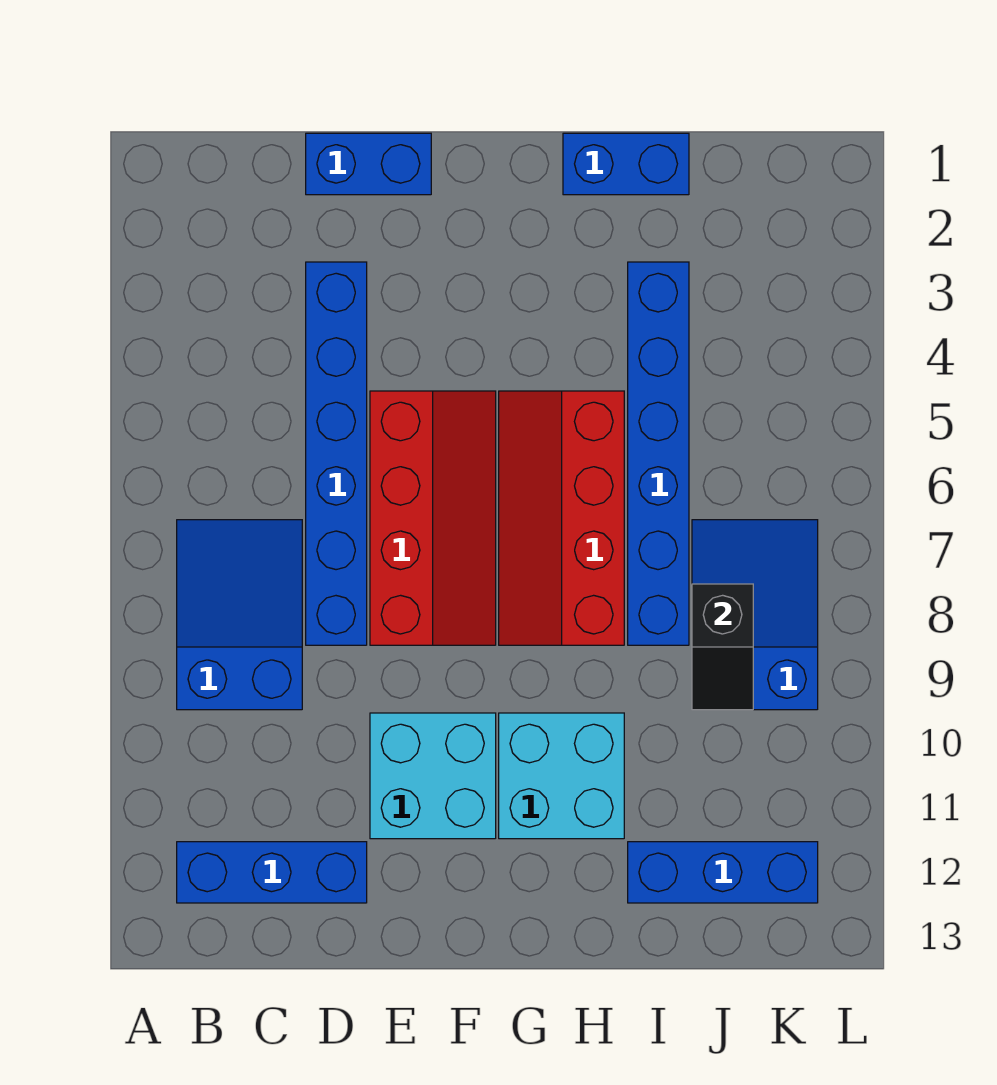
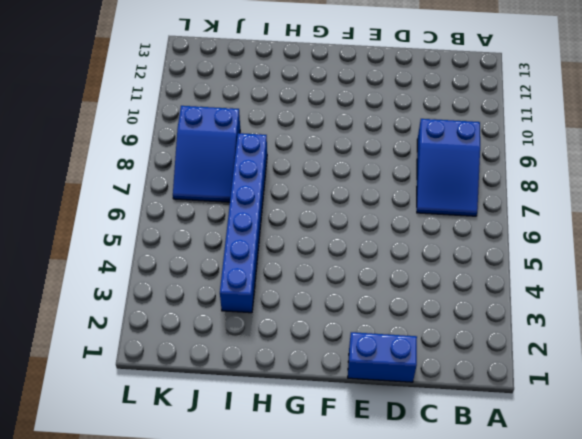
none -> blue 1x3 brick [177,842,367,903]
none -> blue 1x6 brick [306,262,367,645]
none -> red 2x4 slope [370,391,496,645]

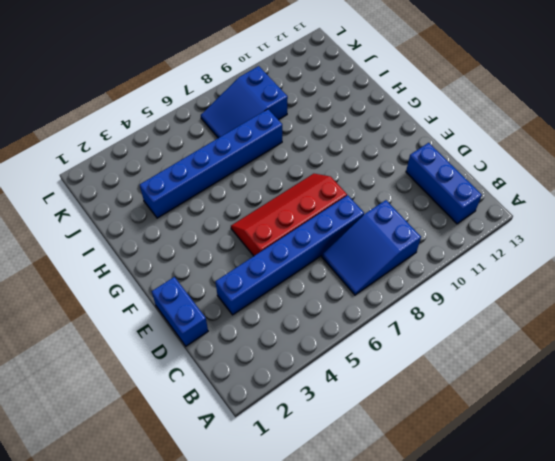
none -> cyan 2x2 brick [370,713,496,839]
none -> red 2x4 slope [499,391,624,645]
none -> cyan 2x2 brick [499,713,624,839]

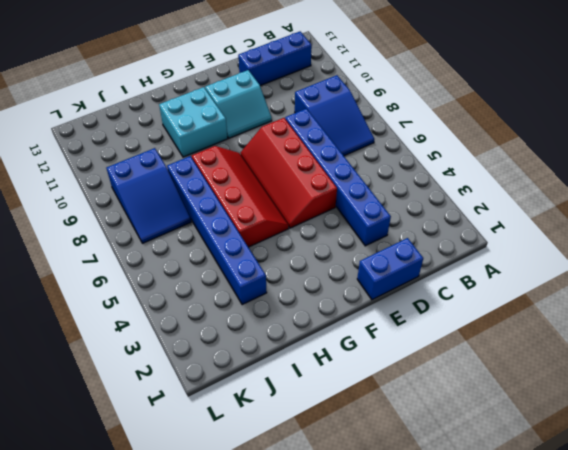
cyan 2x2 slope [205,70,272,138] -> cyan 2x2 brick [370,713,496,839]
none -> blue 1x2 brick [563,133,689,195]
none -> blue 1x3 brick [628,842,818,903]
none -> black 1x2 slope [692,584,753,710]

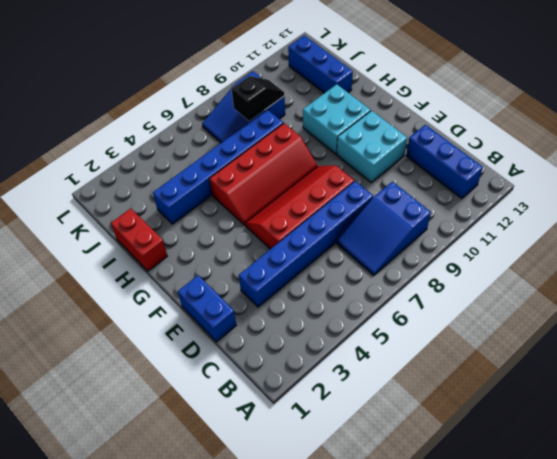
red 1x2 brick [111,209,167,271] -> blue 1x2 brick [563,133,689,195]

